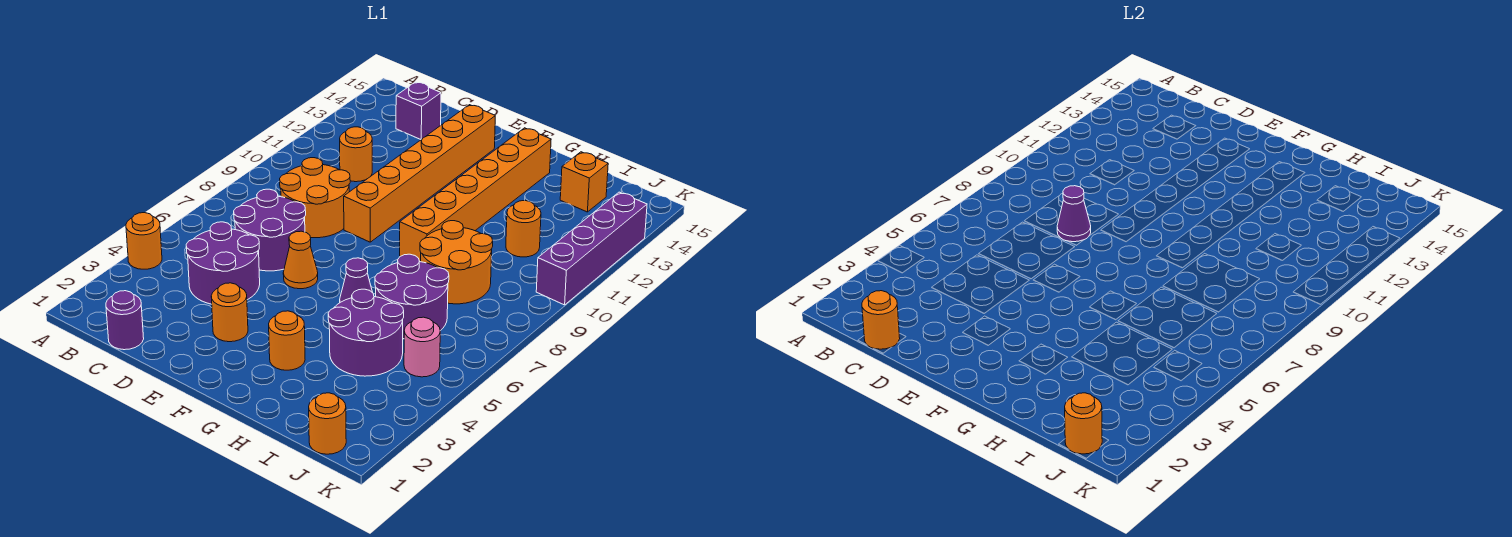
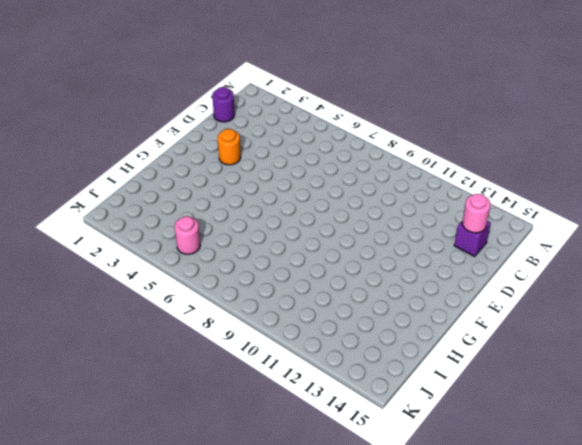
pink 1x1 round brick [462,194,490,233] -> none
none -> orange 1x1 round brick [126,213,162,269]
none -> purple 2x2 round brick [186,222,260,304]
none -> purple 2x2 round brick [234,189,306,271]

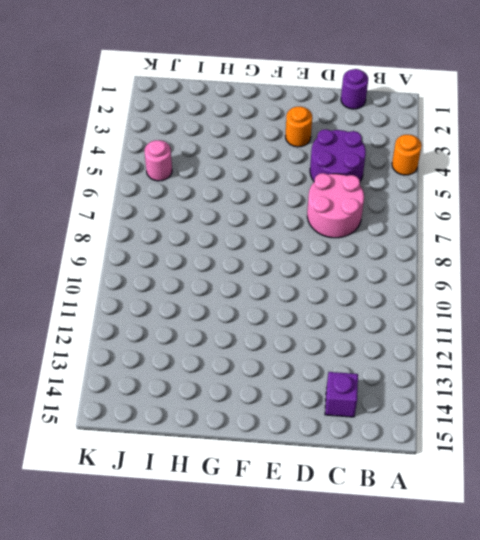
pink 2x2 round brick [307,173,364,238] -> purple 2x2 round brick [234,189,306,271]
none -> orange 2x2 round brick [280,158,350,238]
none -> orange 1x1 round brick [340,127,372,182]
none -> orange 1x1 cone [283,231,318,289]

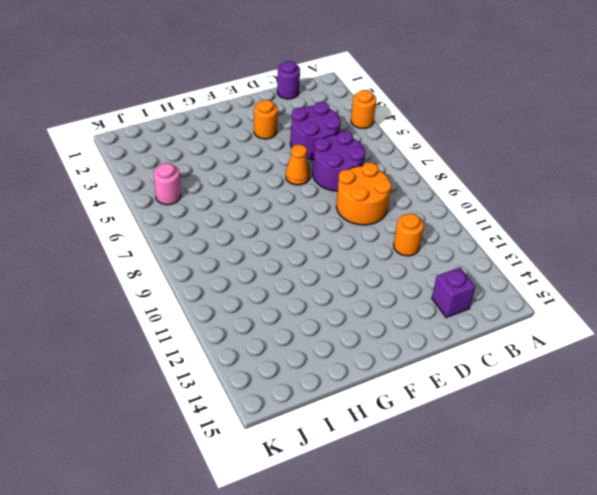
none -> orange 1x6 brick [344,105,495,242]
none -> orange 1x1 round brick [269,311,305,370]
none -> purple 1x1 cone [340,258,373,302]

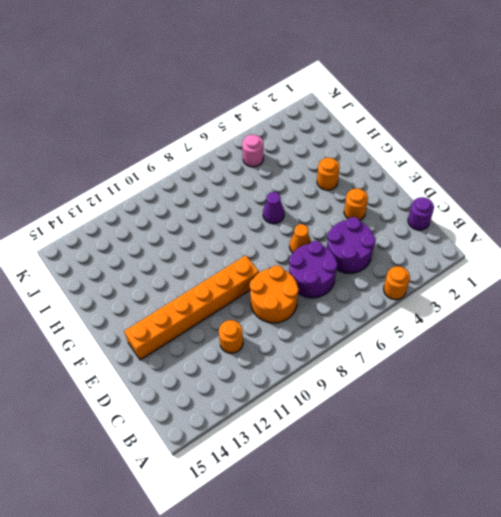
none -> purple 1x1 brick [396,82,441,139]
none -> orange 1x6 brick [400,128,551,262]
none -> purple 2x2 round brick [328,289,404,376]

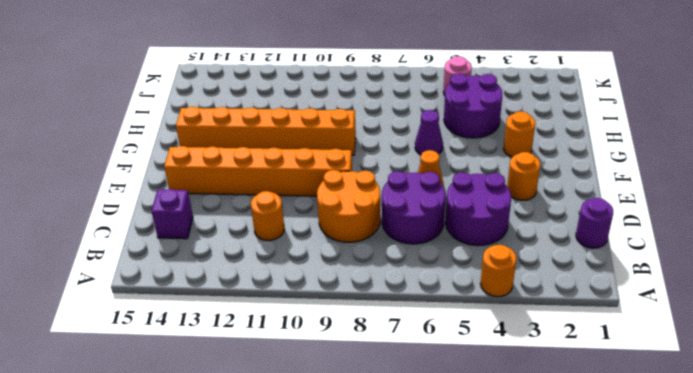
none -> purple 2x2 round brick [375,254,449,339]
none -> orange 2x2 round brick [420,221,493,304]
none -> orange 1x1 round brick [506,201,541,257]

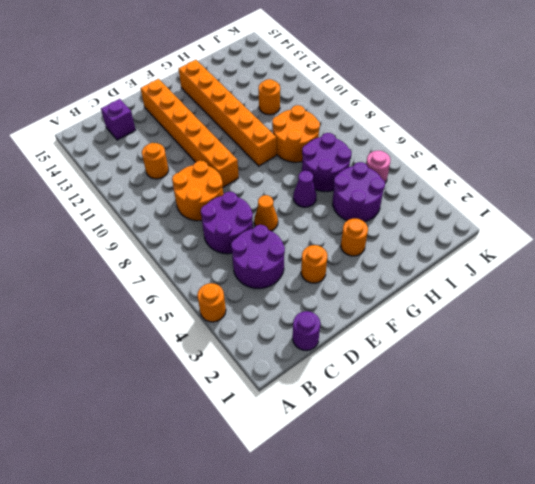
none -> orange 1x1 brick [560,152,608,212]
none -> orange 1x1 round brick [309,393,346,454]
none -> purple 1x4 brick [536,192,647,305]

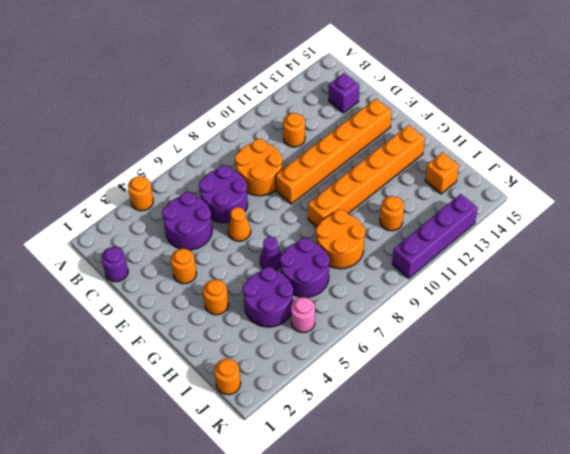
none -> orange 1x1 round brick [862,291,900,349]
none -> purple 1x1 cone [1057,186,1091,242]
none -> orange 1x1 round brick [1065,393,1102,454]

